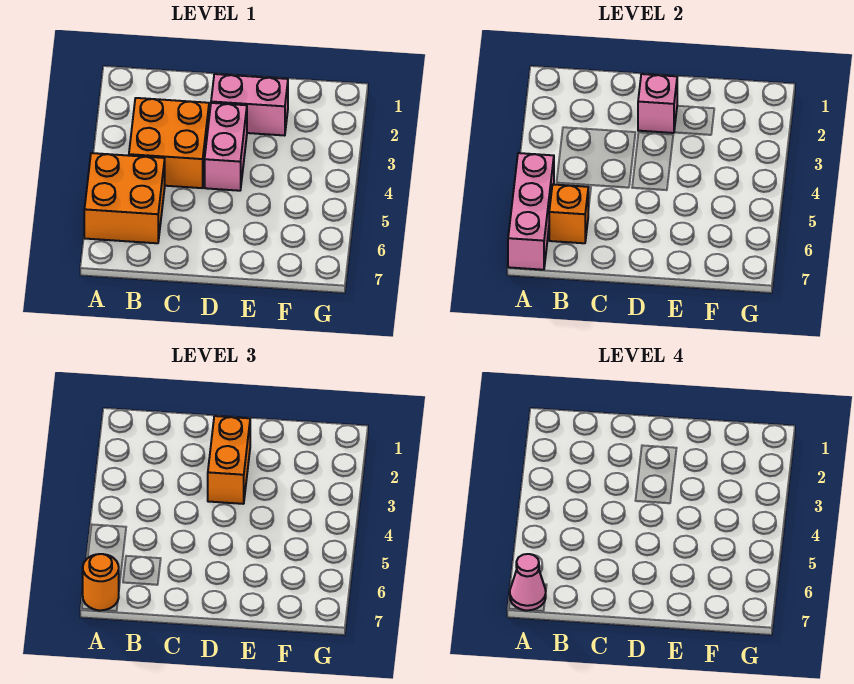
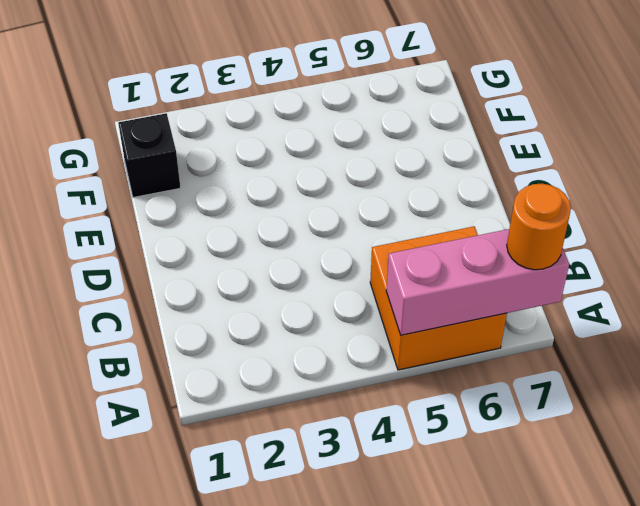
black 1x1 brick [118,113,181,197] -> none
none -> orange 2x2 brick [129,98,209,188]
none -> pink 1x2 brick [211,74,288,136]

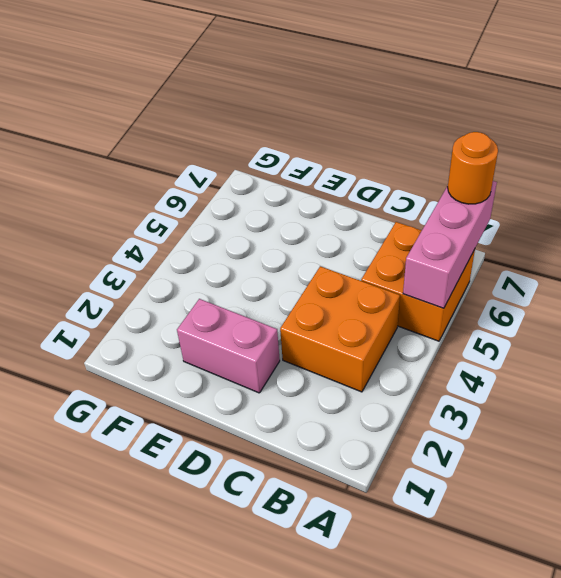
none -> pink 1x2 brick [205,103,247,191]
none -> orange 1x1 brick [549,184,588,243]

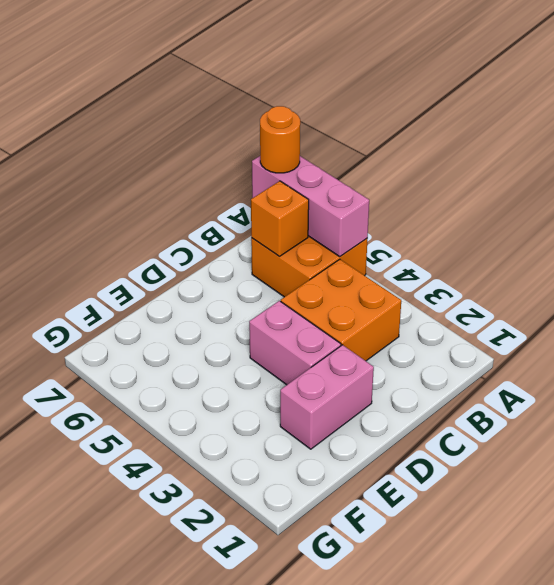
none -> pink 1x1 brick [638,74,677,133]
none -> orange 1x2 brick [208,416,250,504]

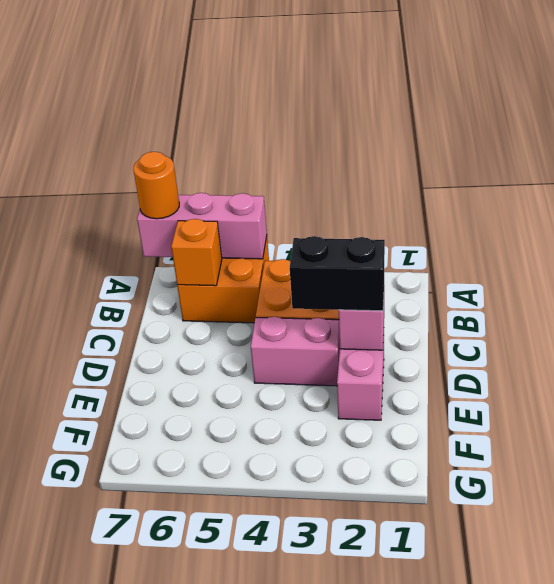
black 1x2 brick [290,236,385,311] -> orange 1x2 brick [208,416,250,504]
none -> pink 1x1 cone [510,554,546,611]

